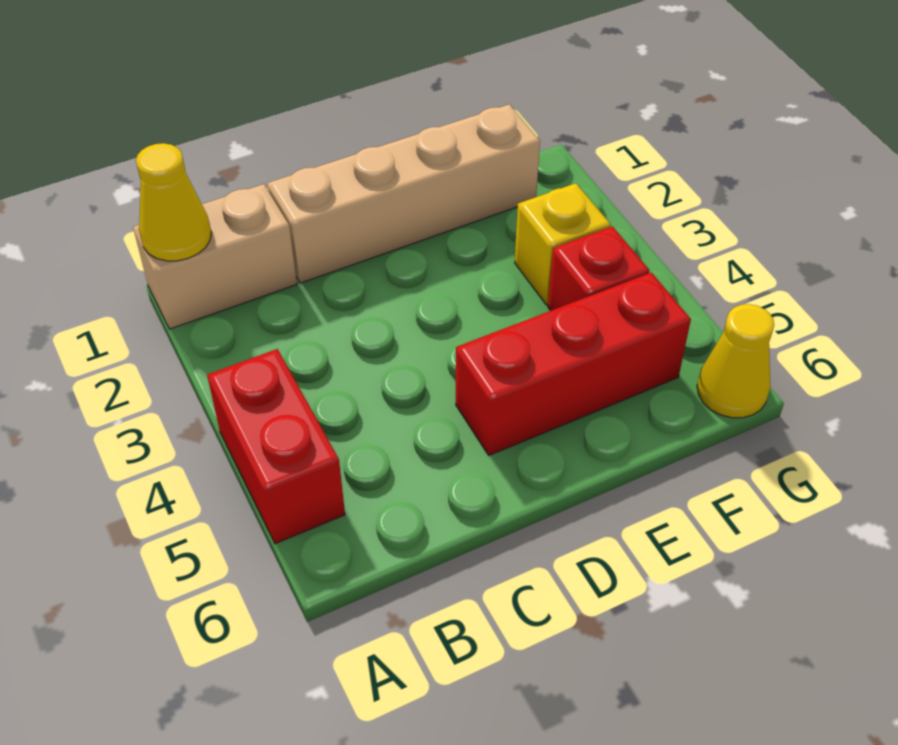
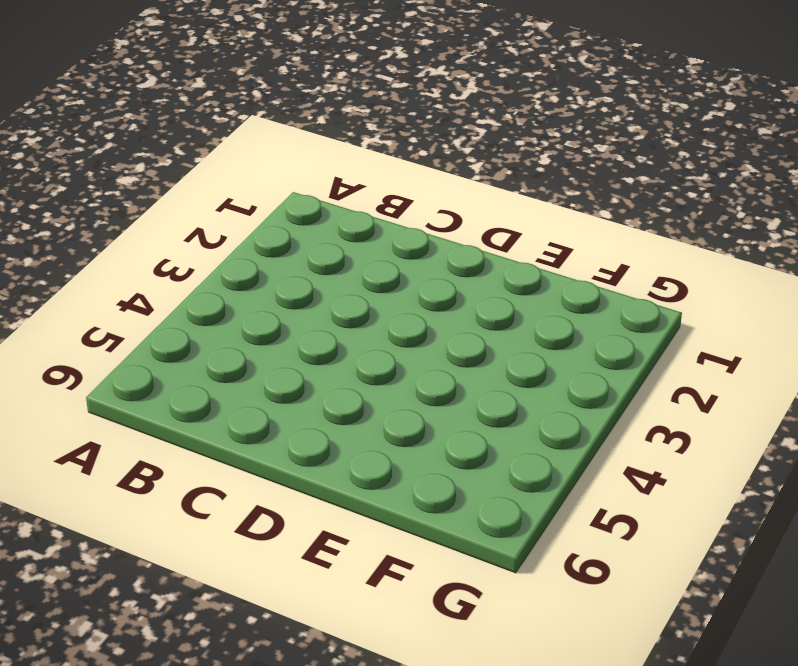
none -> tan 1x2 brick [133,184,297,329]
none -> red 1x2 brick [207,349,345,544]

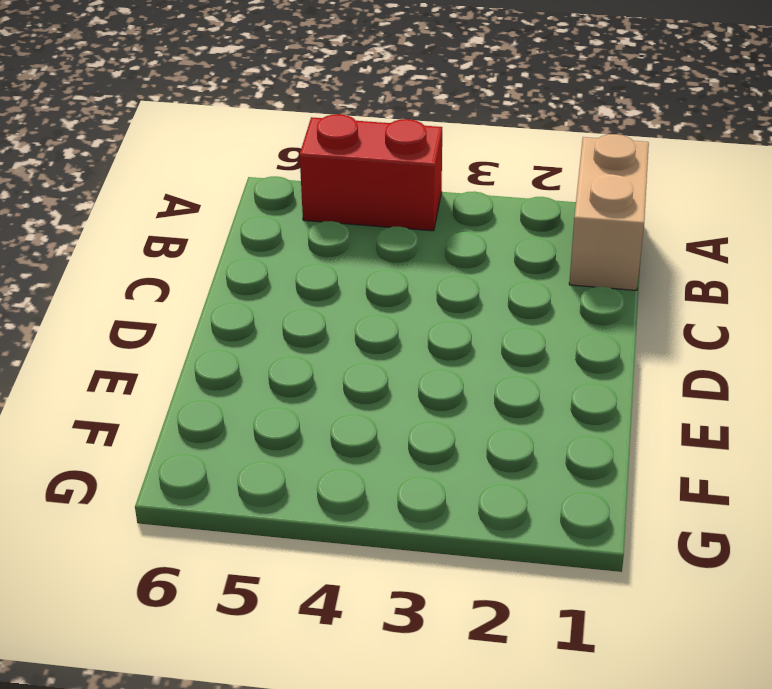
none -> tan 1x4 brick [267,104,540,283]
none -> red 1x3 brick [456,272,691,455]

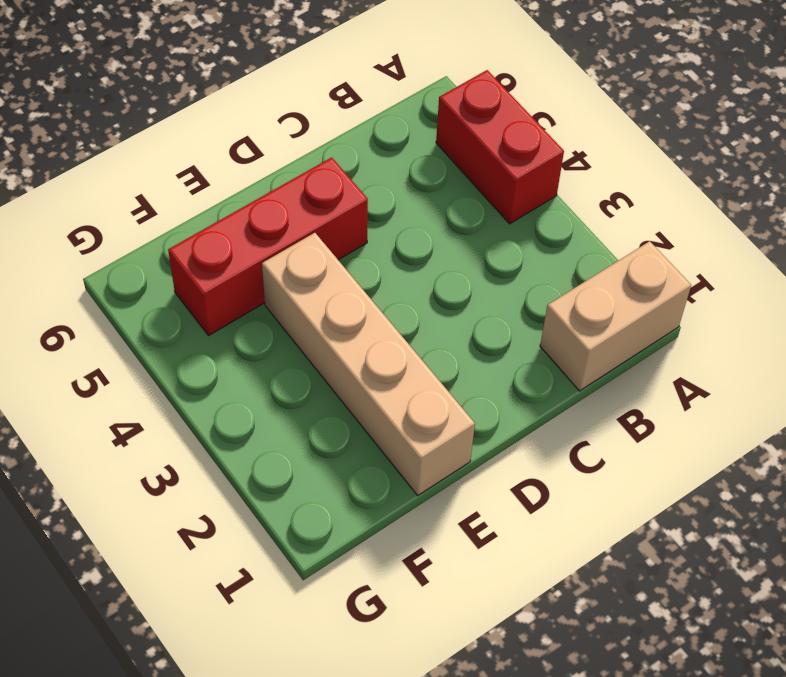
tan 1x4 brick [262,233,475,495] -> tan 1x4 brick turned to [267,104,540,283]
none -> yellow 1x1 brick [515,183,611,305]
none -> red 1x1 brick [548,226,649,311]

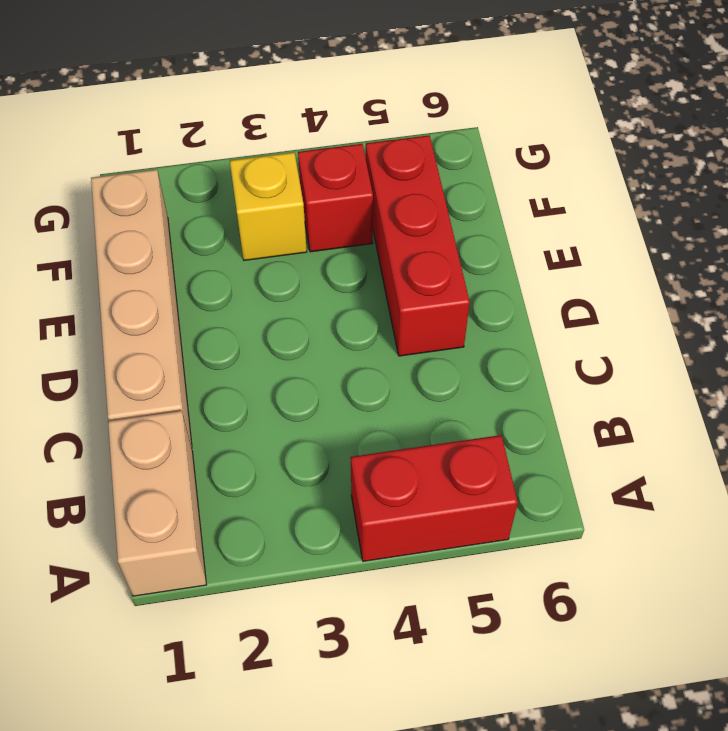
none -> yellow 1x1 cone [697,304,774,418]
none -> yellow 1x1 cone [136,143,211,261]

